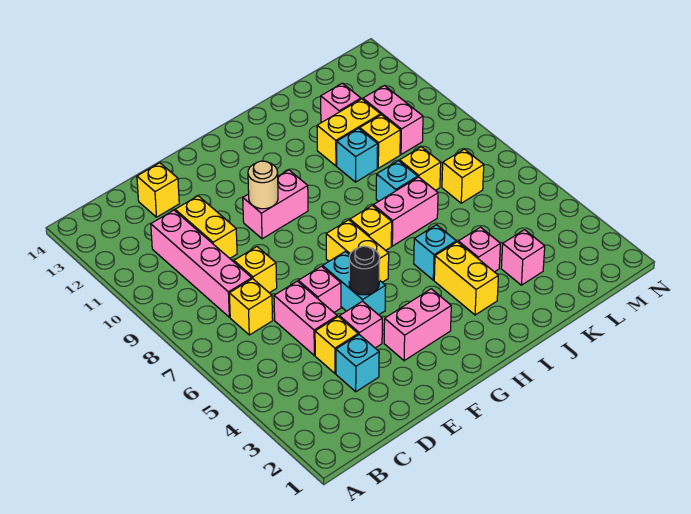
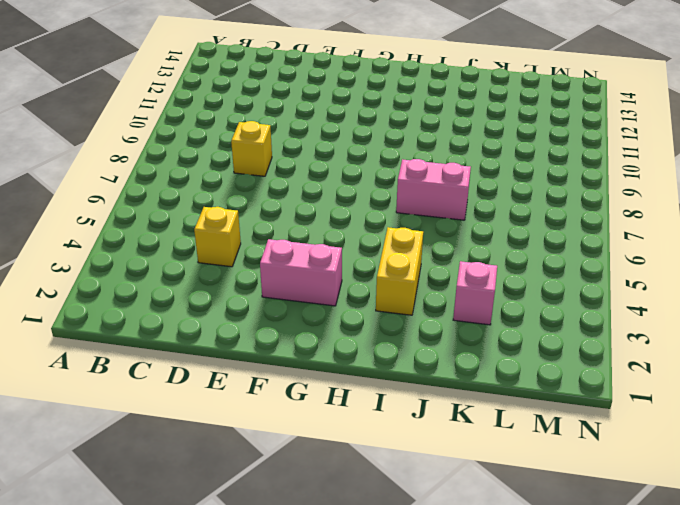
none -> yellow 1x1 brick [229,279,273,335]
none -> pink 1x4 brick [151,210,252,317]
none -> cyan 1x1 brick [336,335,379,392]
none -> pink 1x2 brick [274,281,337,355]

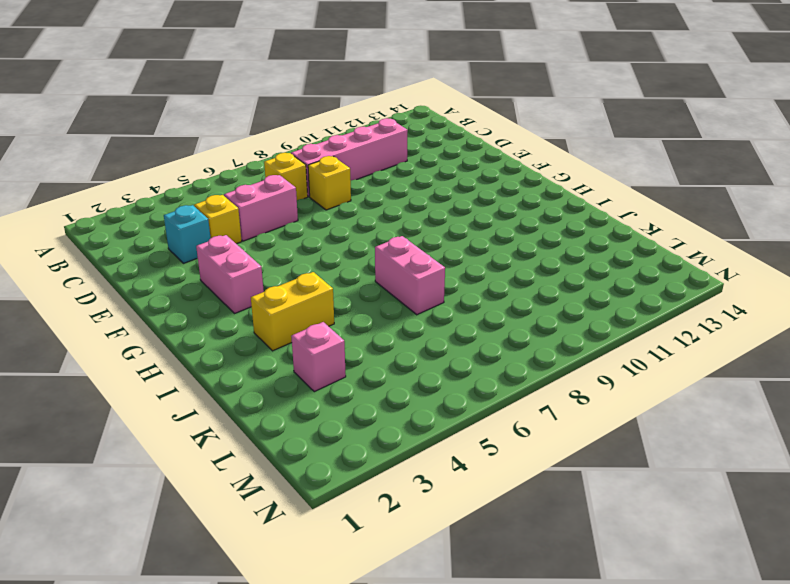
none -> yellow 1x2 brick [175,196,237,258]
none -> yellow 1x1 brick [137,163,179,217]
none -> pink 1x1 brick [339,301,382,348]
none -> pink 1x1 brick [298,266,341,312]

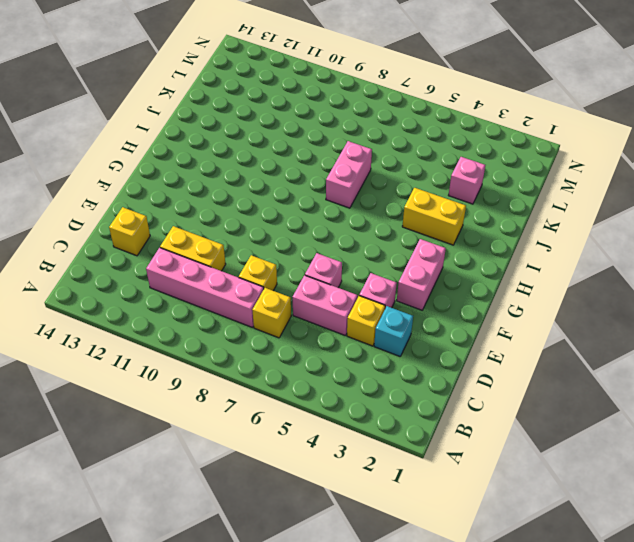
none -> cyan 1x2 brick [323,252,386,315]
none -> pink 1x2 brick [243,170,308,239]
none -> yellow 1x2 brick [326,220,389,282]
none -> yellow 1x1 brick [350,206,392,250]

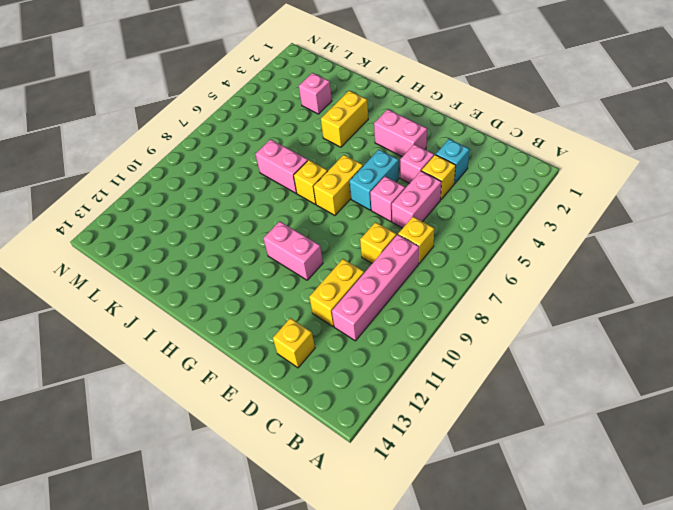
none -> cyan 1x1 brick [414,225,456,280]
none -> pink 1x1 brick [458,227,500,272]
none -> cyan 1x1 brick [376,161,418,201]
none -> cyan 1x1 brick [337,128,378,182]

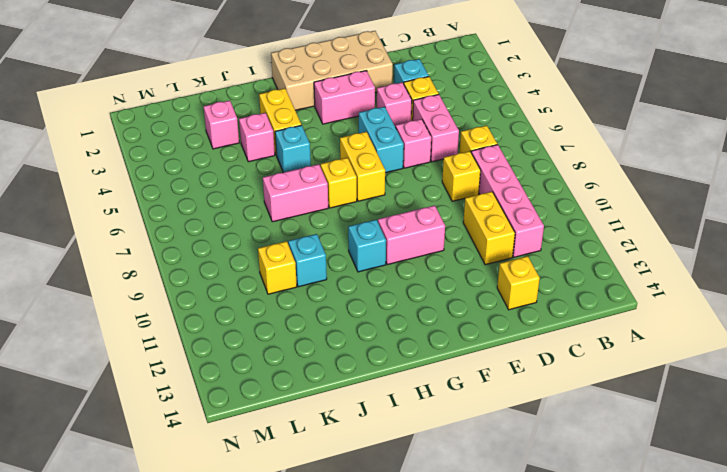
tan 2x4 brick [271,31,393,110] -> none
cyan 1x1 brick [348,220,386,272] -> cyan 1x1 brick moved to [376,161,418,201]
none -> yellow 1x2 brick [317,99,381,166]
none -> yellow 1x1 brick [400,147,441,190]
none -> pink 1x1 brick [321,83,361,122]
none -> yellow 1x1 brick [442,149,484,203]

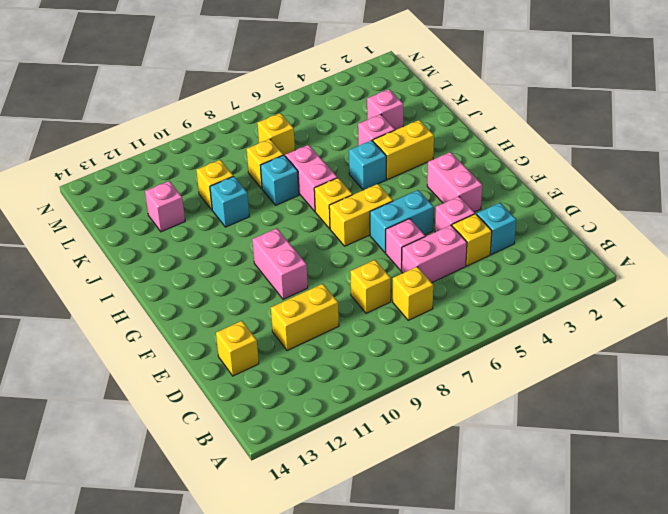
none -> pink 1x4 brick [151,210,252,317]
none -> yellow 1x2 brick [317,99,381,166]
none -> pink 1x2 brick [363,86,423,154]
none -> black 1x1 round brick [349,246,380,295]

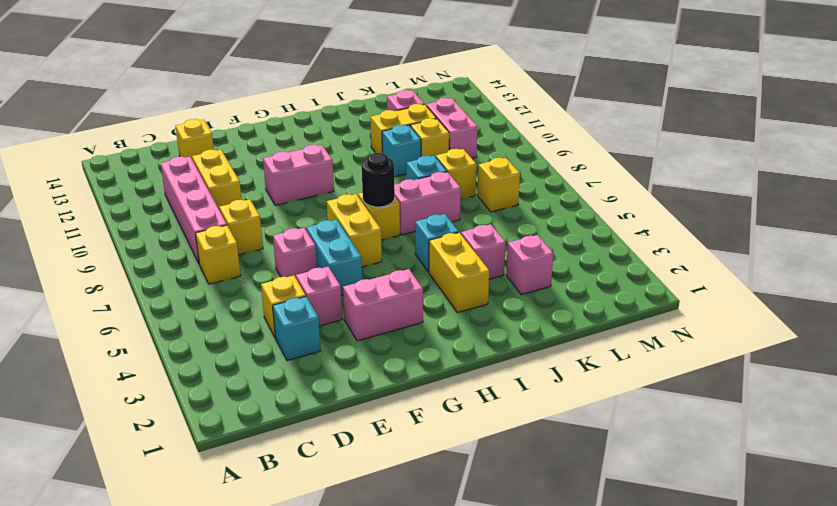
black 1x1 round brick [362,153,395,207] -> black 1x1 round brick moved to [349,246,380,295]
none -> pink 1x2 brick [274,281,337,355]
none -> tan 1x1 round brick [248,161,278,209]

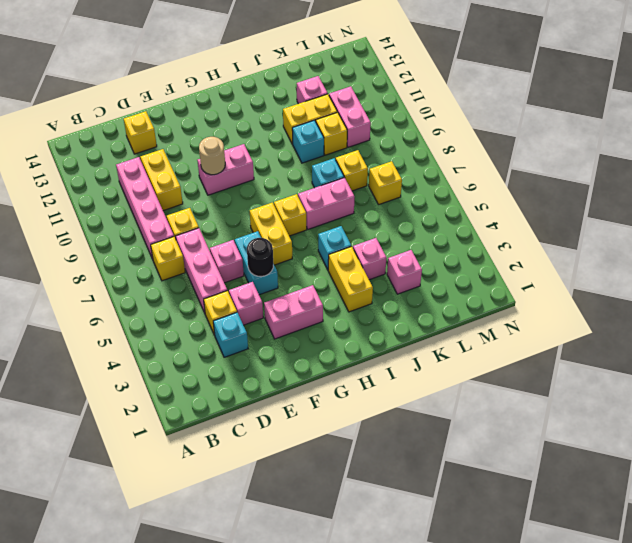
pink 1x3 brick [176,228,227,313] -> pink 1x2 brick [274,281,337,355]

